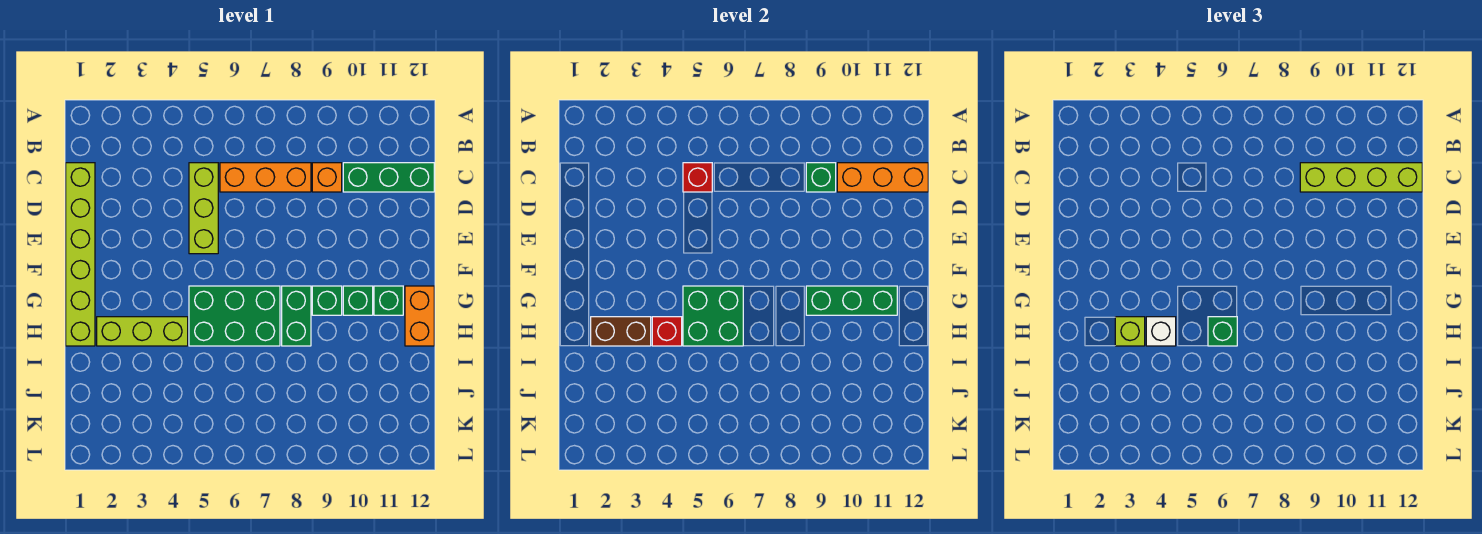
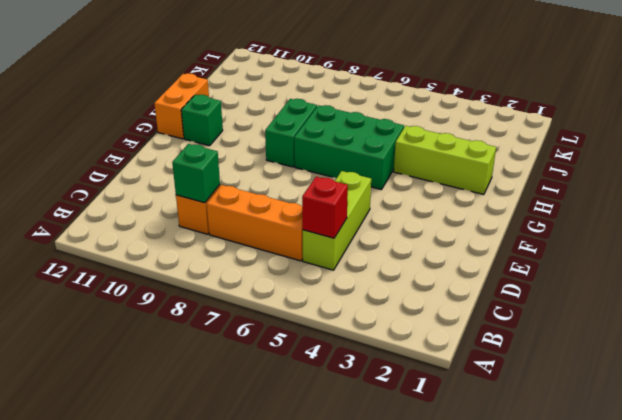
none -> lime 1x6 brick [66,163,95,346]
none -> green 1x3 brick [343,163,434,192]
none -> green 1x1 brick [312,286,342,315]

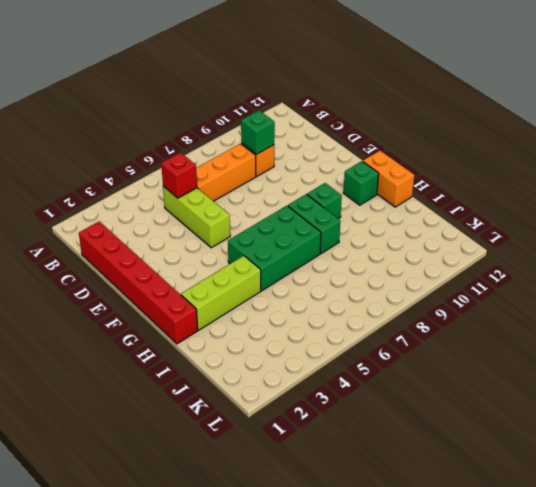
red 1x6 brick [79,221,198,344] -> lime 1x6 brick [66,163,95,346]
none -> green 1x3 brick [343,163,434,192]
none -> green 1x1 brick [343,286,373,315]
none -> orange 1x3 brick [837,163,928,192]

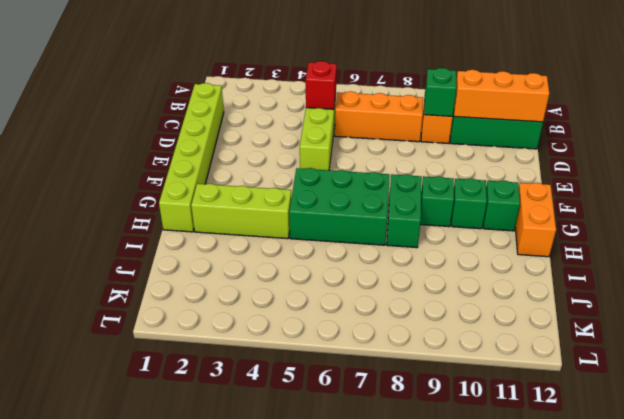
none -> green 2x2 brick [683,286,743,346]
none -> green 1x3 brick [806,286,897,315]
none -> brown 1x2 brick [591,317,651,346]

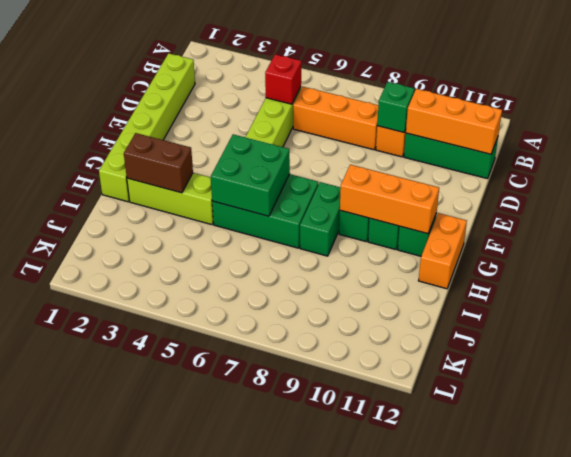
orange 1x3 brick [340,165,439,234] -> green 1x3 brick [806,286,897,315]
none -> red 1x1 brick [652,317,682,346]
none -> lime 1x4 brick [1300,163,1422,192]
none -> lime 1x1 brick [1115,317,1145,346]

